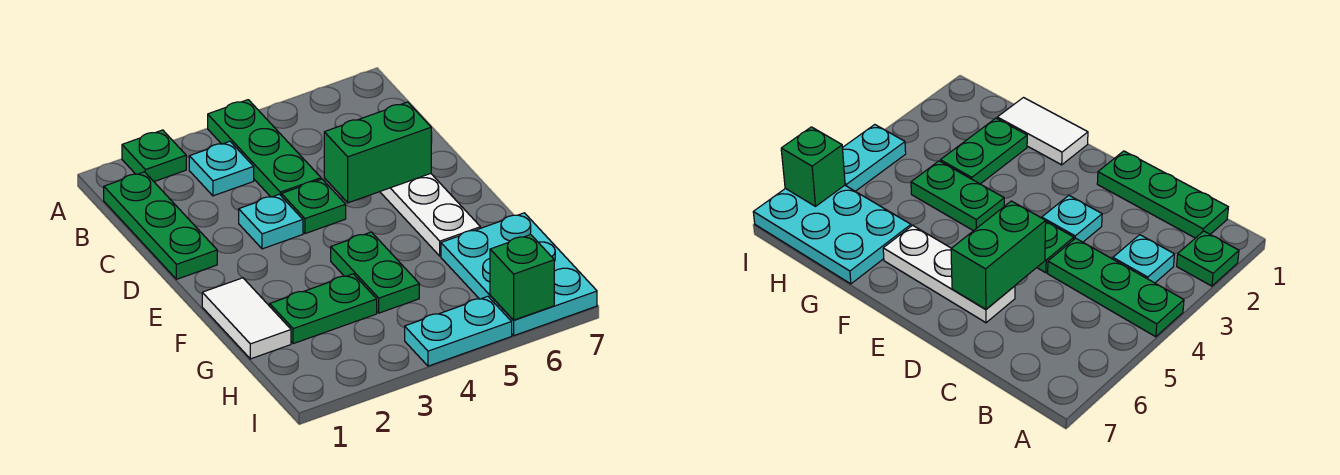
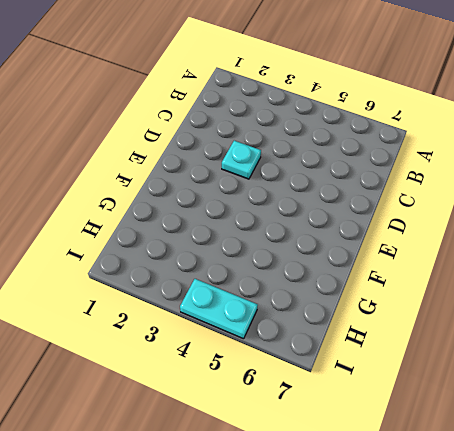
none -> green 1x1 plate [122,130,186,182]
none -> green 1x3 plate [208,100,321,197]
none -> green 1x3 plate [104,172,217,279]

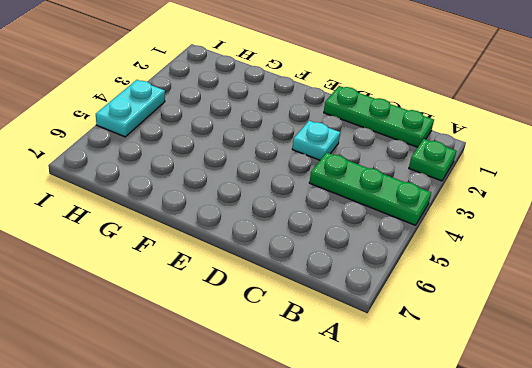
none -> cyan 1x1 plate [189,141,254,196]
none -> green 1x1 plate [281,179,346,234]
none -> white 1x3 plate [380,174,480,256]

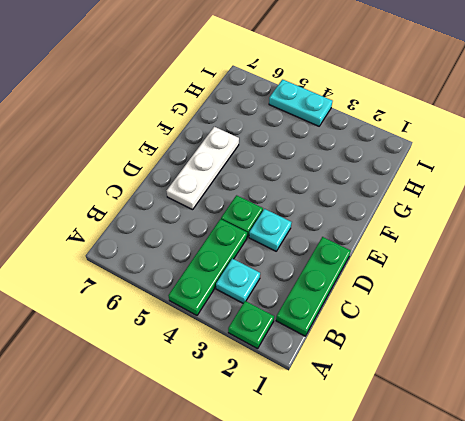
none -> white 1x2 tile [202,278,291,359]
none -> green 1x2 plate [331,232,419,313]
none -> green 1x2 plate [270,274,377,344]

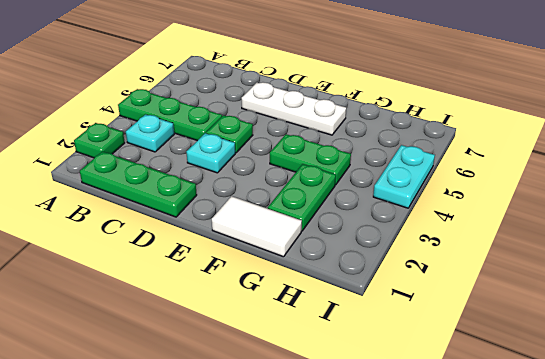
none -> cyan 2x3 plate [441,213,597,335]
none -> green 1x2 brick [324,102,431,203]
none -> green 1x1 brick [490,235,554,320]

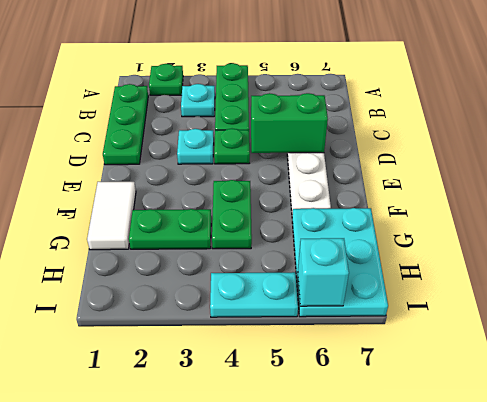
cyan 1x1 brick [298,238,349,306] -> green 1x1 brick [490,235,554,320]

